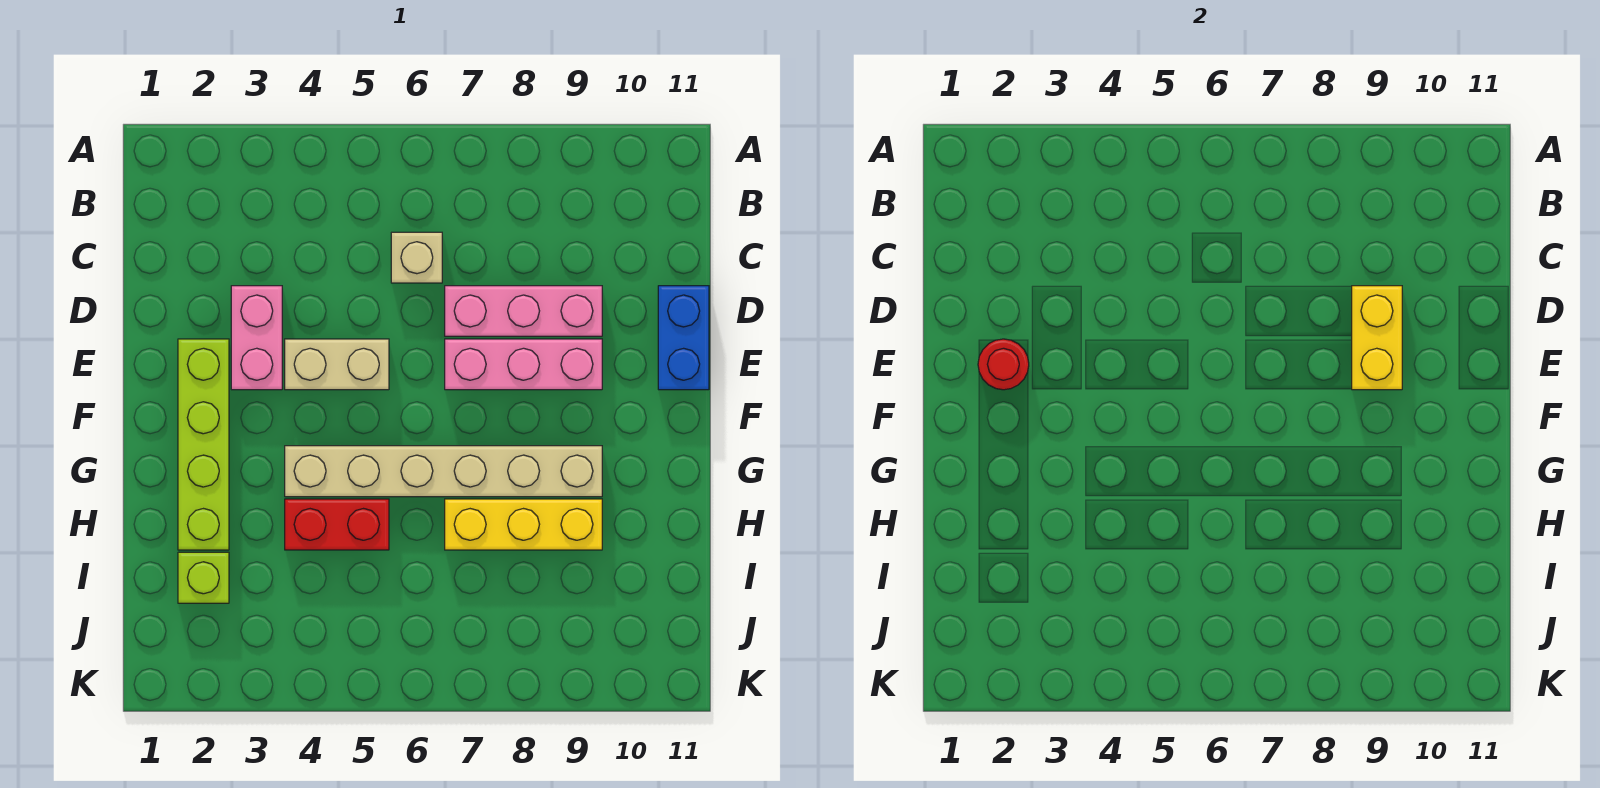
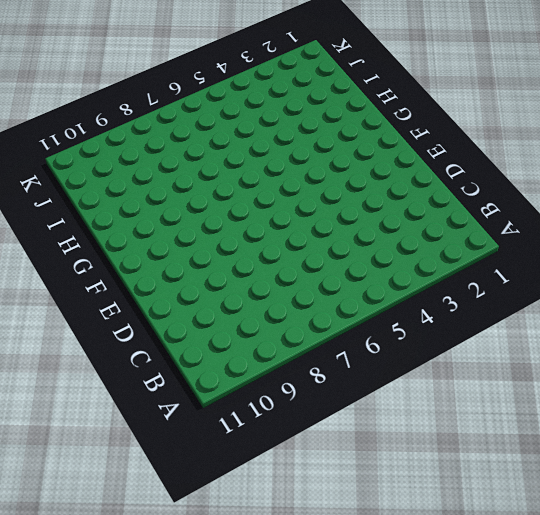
none -> tan 1x1 brick [391,232,442,283]
none -> pink 1x2 brick [231,286,282,390]
none -> pink 1x3 brick [445,286,602,336]

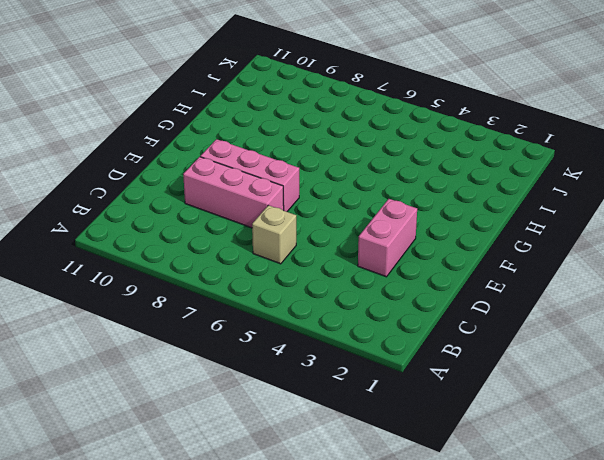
none -> blue 1x2 brick [658,286,709,390]
none -> lime 1x4 brick [178,339,229,550]
none -> tan 1x2 brick [285,339,389,390]

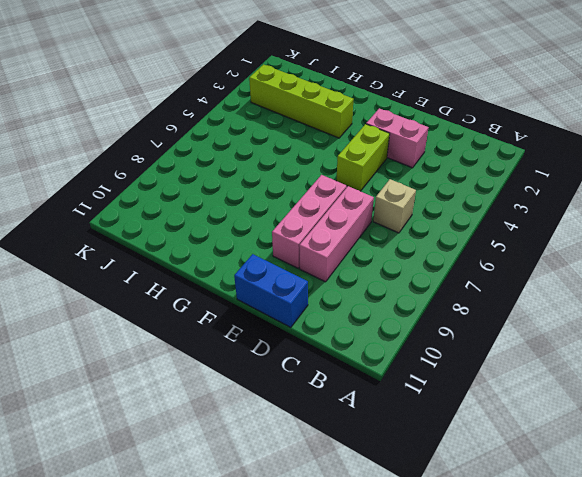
lime 1x2 brick [336,124,390,191] -> tan 1x2 brick [285,339,389,390]
lime 1x4 brick [249,65,354,138] -> lime 1x4 brick moved to [178,339,229,550]
none -> tan 1x6 brick [285,446,602,497]
none -> red 1x2 brick [285,499,389,550]
none -> yellow 1x3 brick [445,499,602,550]

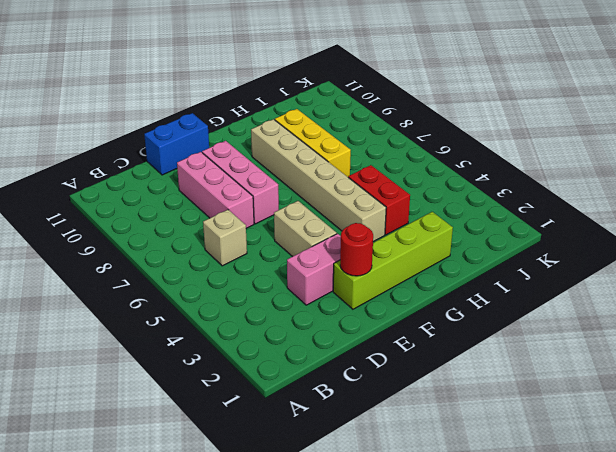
none -> lime 1x1 brick [178,552,229,603]
none -> yellow 1x2 brick [1352,286,1402,390]

